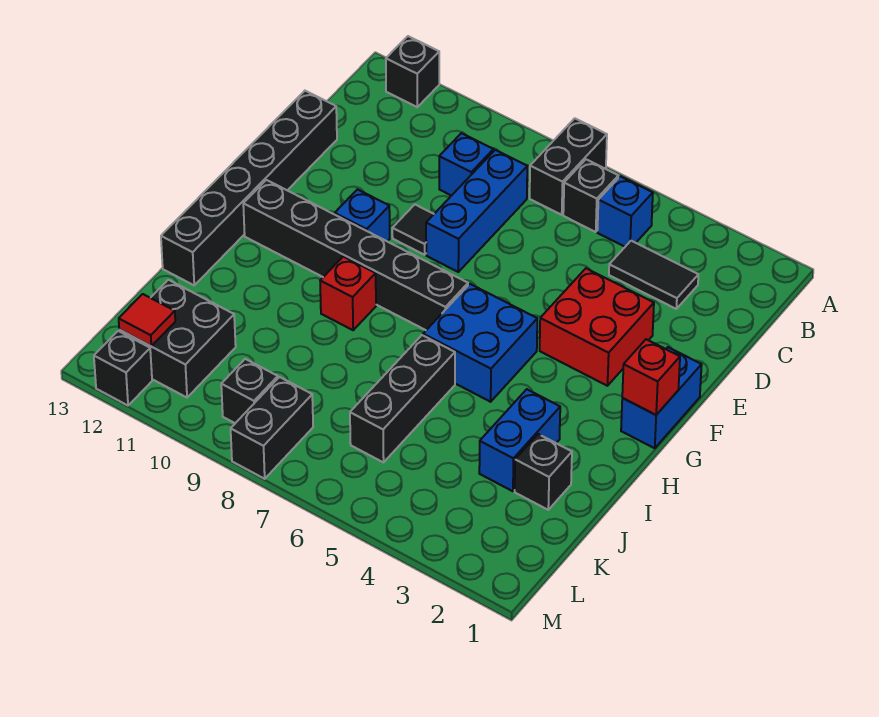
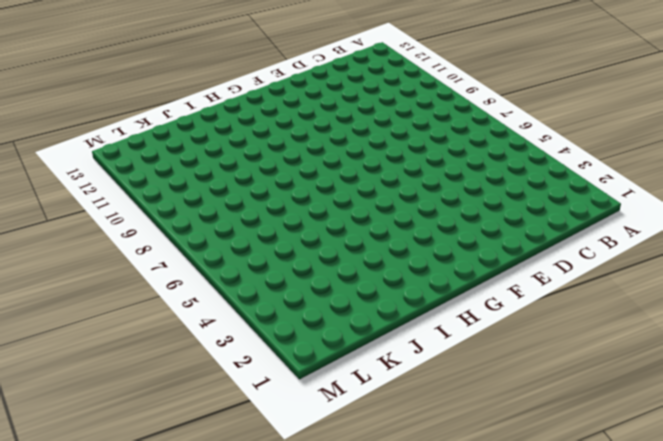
none -> black 1x2 brick [530,118,607,215]
none -> black 1x1 brick [386,36,439,107]
none -> blue 1x1 brick [597,176,653,247]

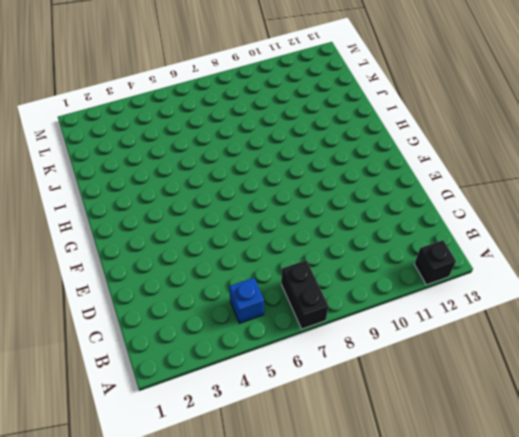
none -> black 1x1 brick [563,159,618,232]
none -> black 1x2 tile [609,241,698,309]
none -> blue 1x3 brick [426,150,527,272]

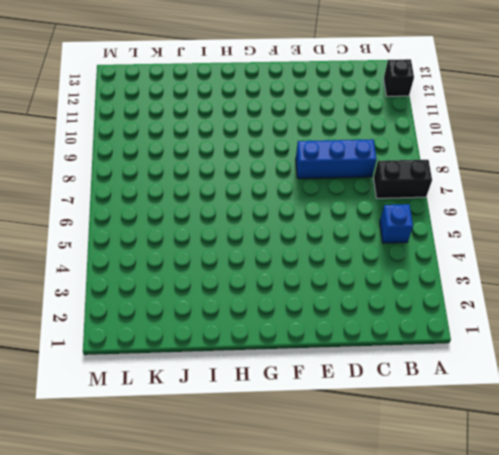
none -> black 1x1 brick [563,159,618,232]
none -> black 1x2 tile [609,241,698,309]
none -> blue 1x1 brick [439,133,493,196]

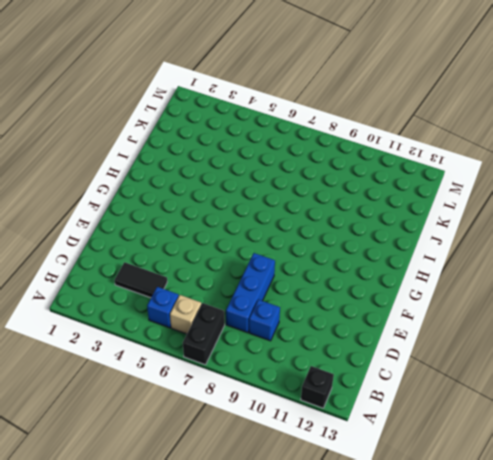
tan 1x1 brick [170,295,201,334] -> black 1x1 brick [563,159,618,232]
none -> black 1x6 brick [161,91,337,285]
none -> red 2x2 brick [540,268,654,386]
none -> black 1x1 tile [392,205,434,255]

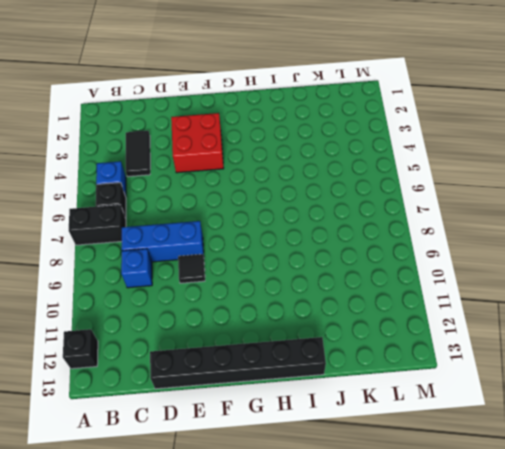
none -> blue 1x2 brick [621,347,702,448]
none -> blue 1x1 brick [335,189,390,241]
none -> blue 2x2 brick [423,284,537,402]

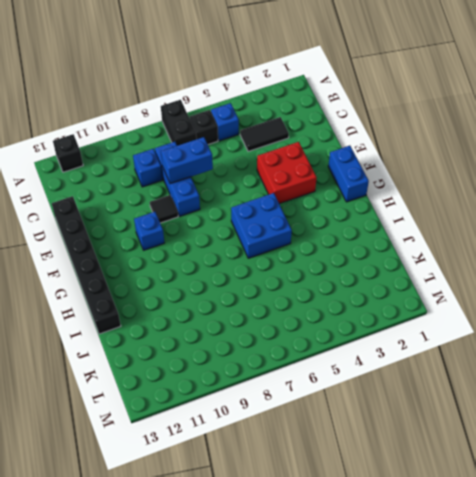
blue 1x2 brick [161,137,213,184] -> blue 1x2 brick turned to [479,389,560,491]
none -> black 1x6 brick [243,180,468,330]
none -> red 1x1 brick [320,257,376,330]
none -> black 1x3 brick [350,335,455,462]

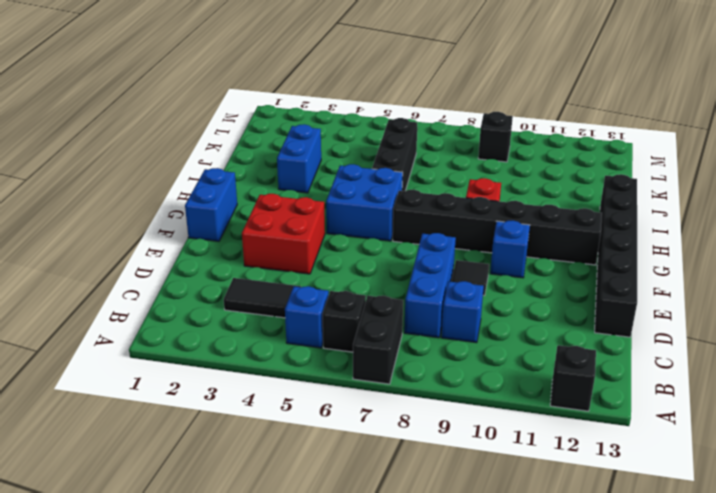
none -> black 1x1 brick [515,434,572,510]
none -> black 2x2 brick [119,280,236,397]
none -> black 1x2 brick [231,377,313,479]

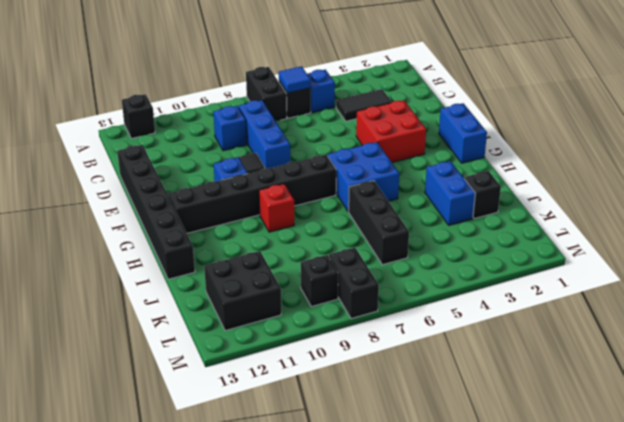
blue 1x1 tile [279,66,311,93] -> none
none -> black 1x1 brick [94,331,152,405]
none -> red 1x1 brick [622,339,680,415]
none -> red 1x1 tile [119,294,175,346]

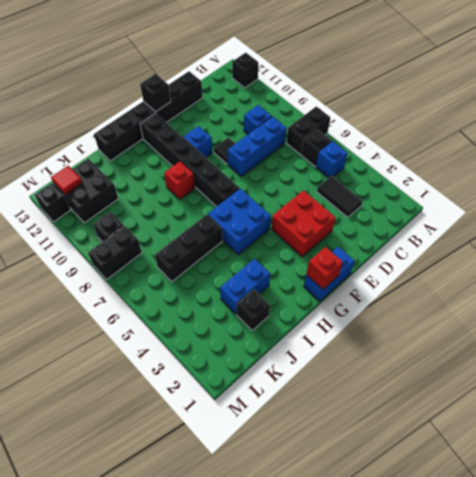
black 1x1 brick [140,74,171,112] -> none

